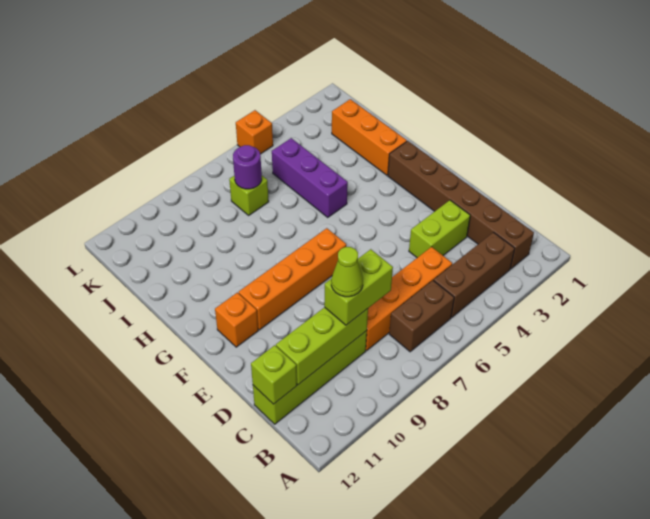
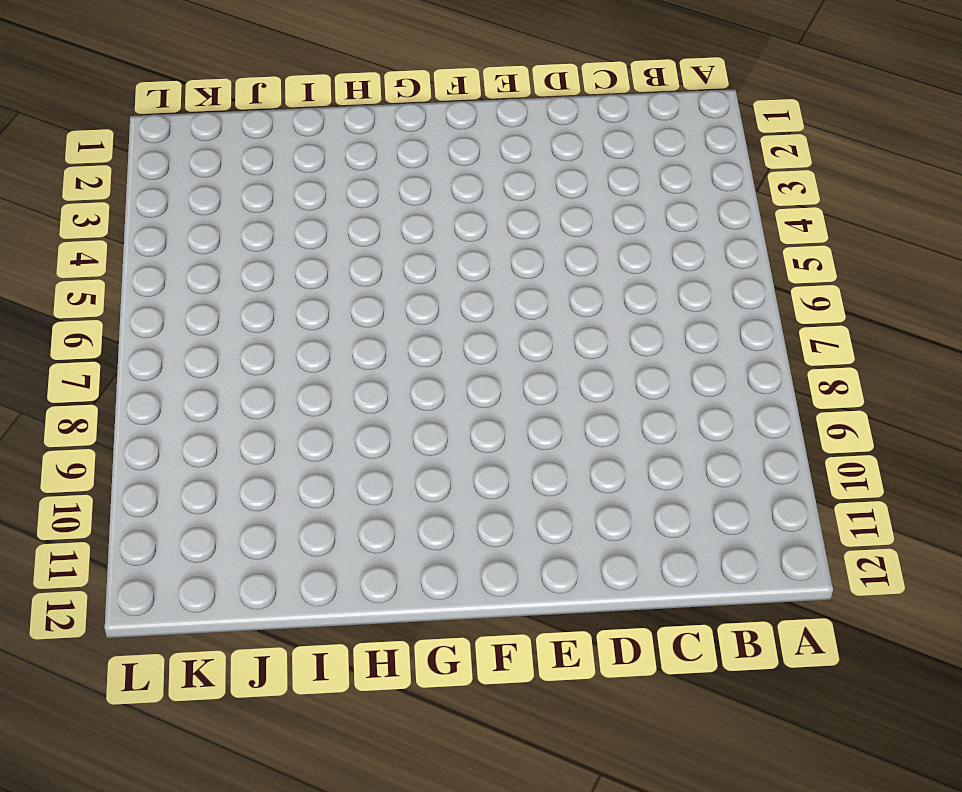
none -> brown 1x6 brick [388,141,534,269]
none -> brown 1x3 brick [434,232,515,317]
none -> brown 1x2 brick [389,280,454,352]

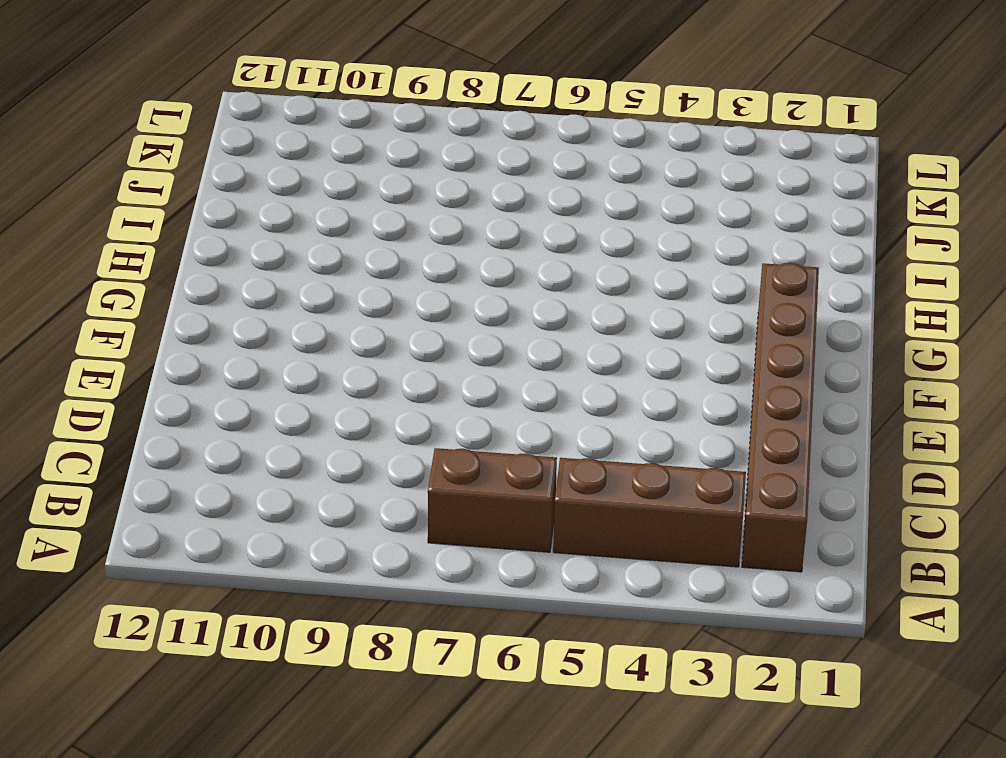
none -> orange 1x4 brick [366,247,452,350]
none -> lime 1x4 brick [253,331,367,424]
none -> lime 1x2 brick [409,200,470,258]

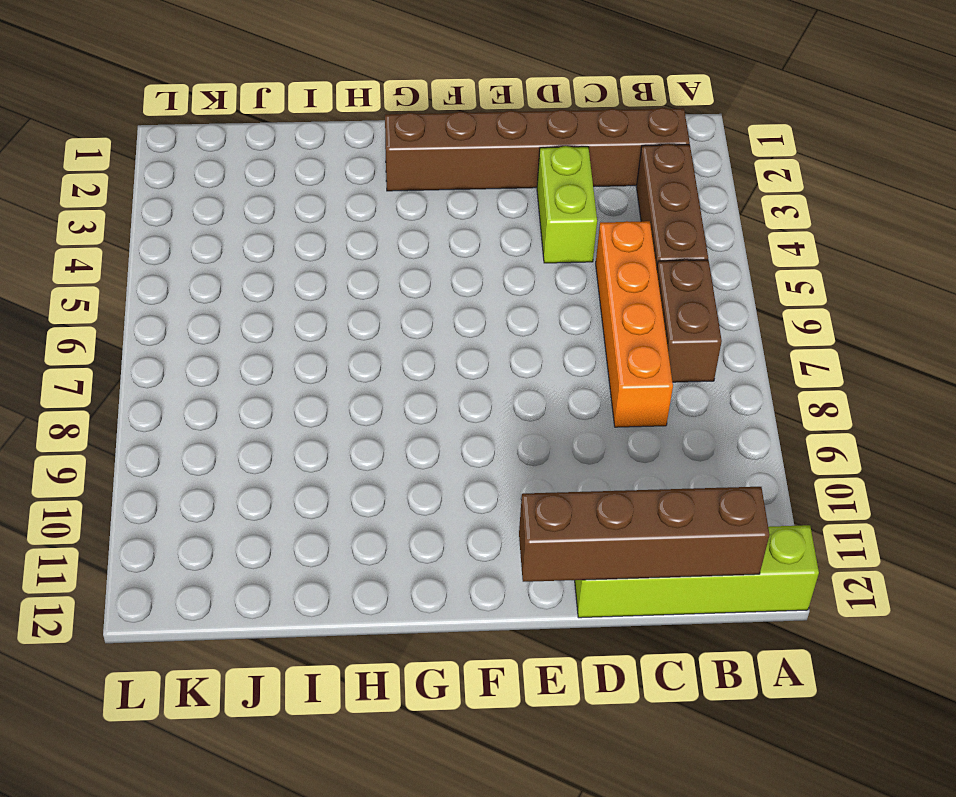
lime 1x4 brick [575,525,819,618] -> lime 1x4 brick turned to [253,331,367,424]
brown 1x4 brick [519,487,770,582] -> lime 1x1 brick [251,345,297,404]
none -> orange 1x4 brick [239,228,346,330]
none -> orange 1x1 brick [215,293,258,347]
none -> orange 1x3 brick [332,99,407,175]

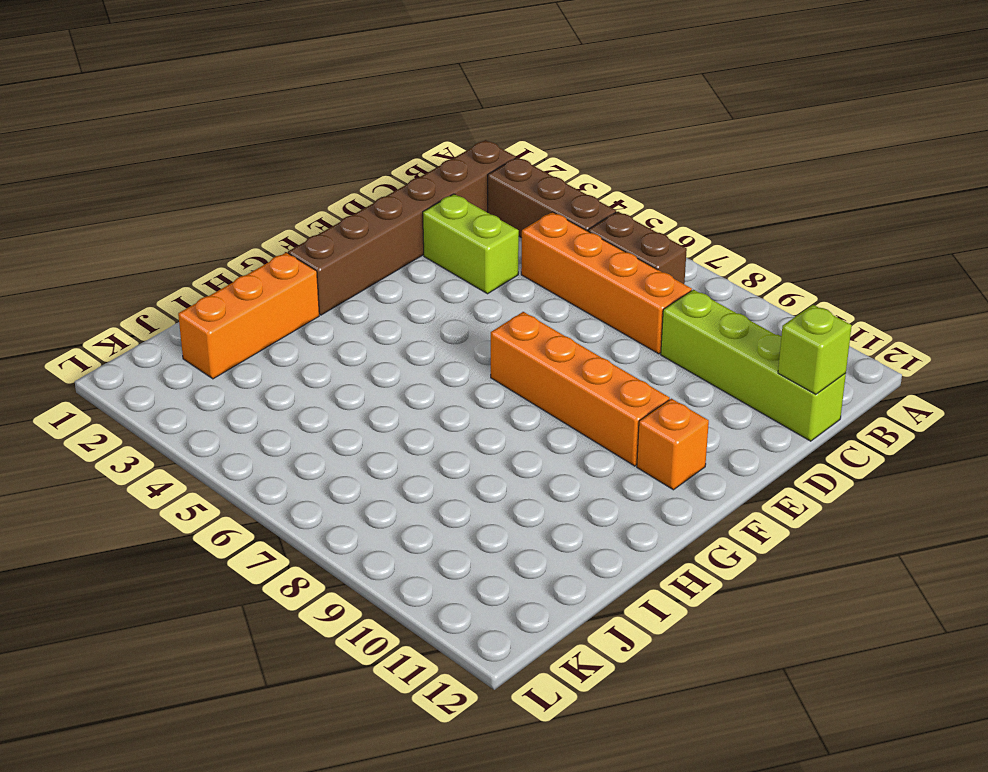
none -> purple 1x3 brick [272,138,348,217]
none -> lime 1x1 brick [229,176,269,215]
none -> orange 1x1 brick [236,110,273,154]

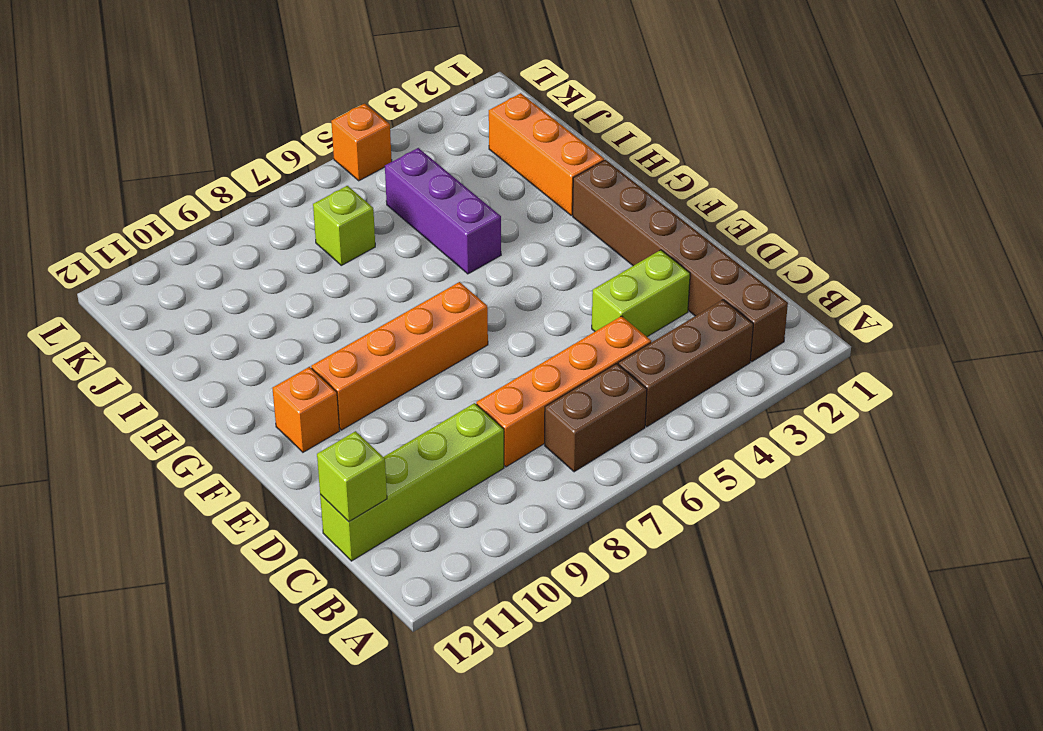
none -> lime 1x3 brick [276,307,368,385]
none -> purple 1x1 round brick [233,145,262,189]
none -> lime 1x2 brick [324,249,393,325]

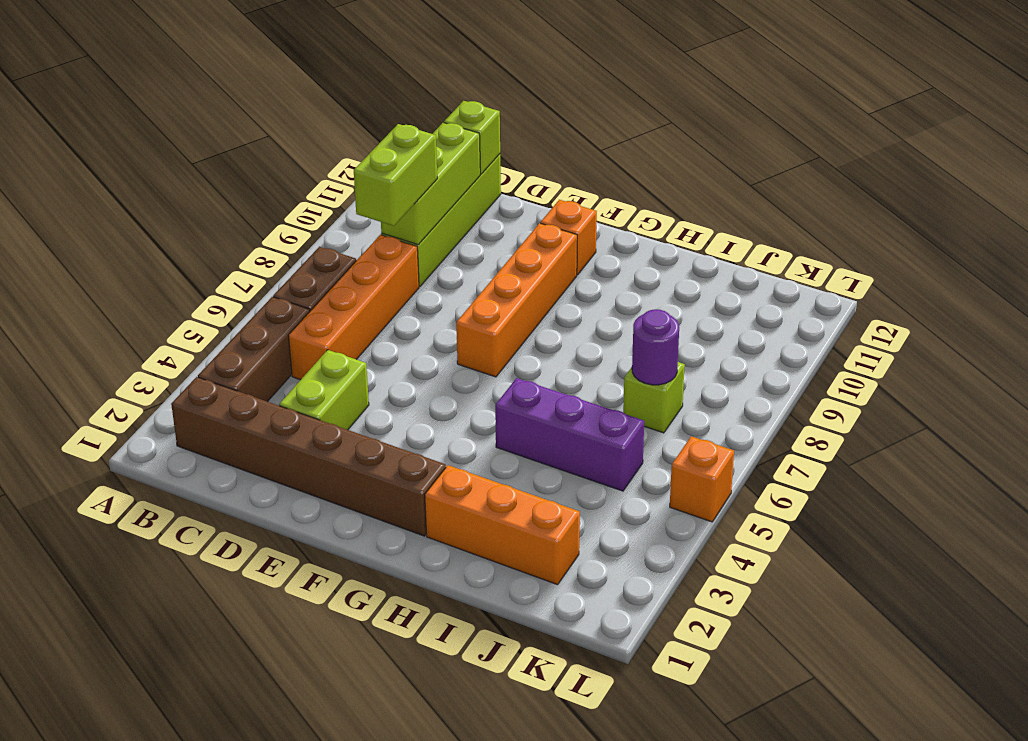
none -> lime 1x1 cone [331,247,363,297]

